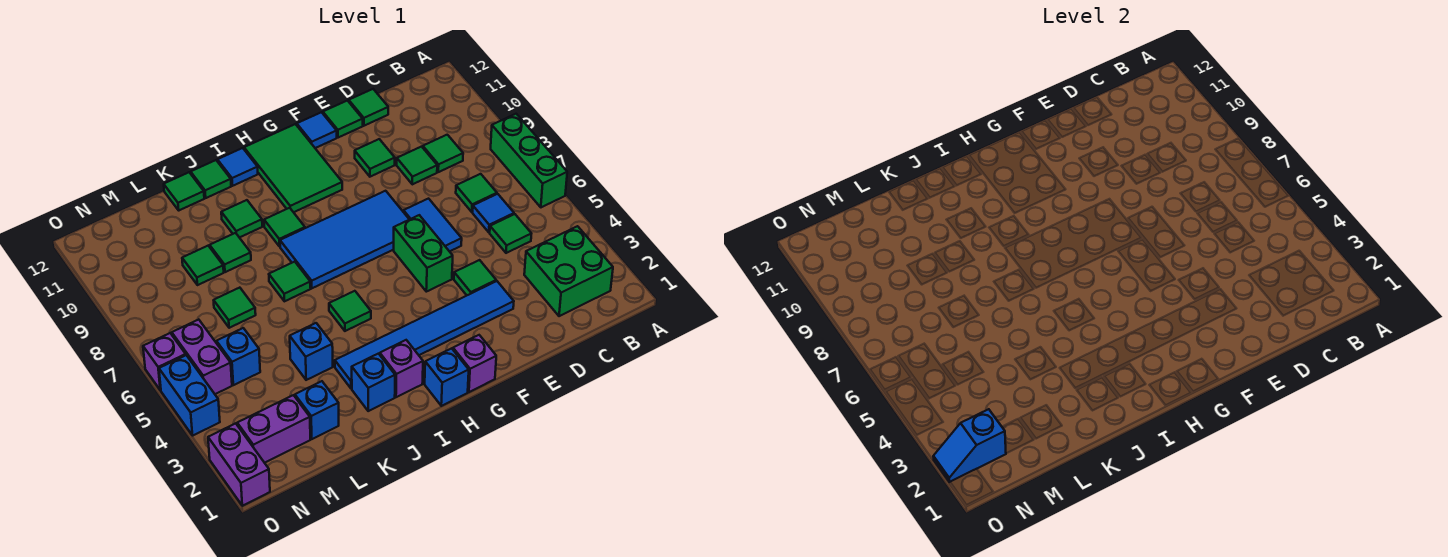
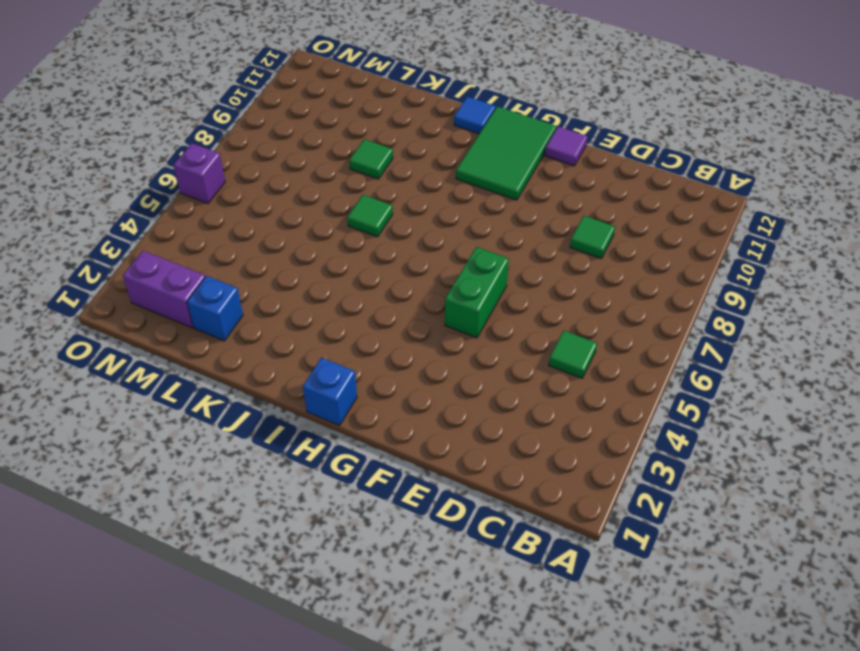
purple 1x1 tile [545,127,588,166] -> blue 1x1 tile [297,112,337,148]
none -> green 1x3 brick [491,114,567,207]
none -> green 2x2 brick [524,226,613,316]
none -> blue 1x1 tile [473,194,514,232]
none -> green 1x1 tile [456,174,497,212]

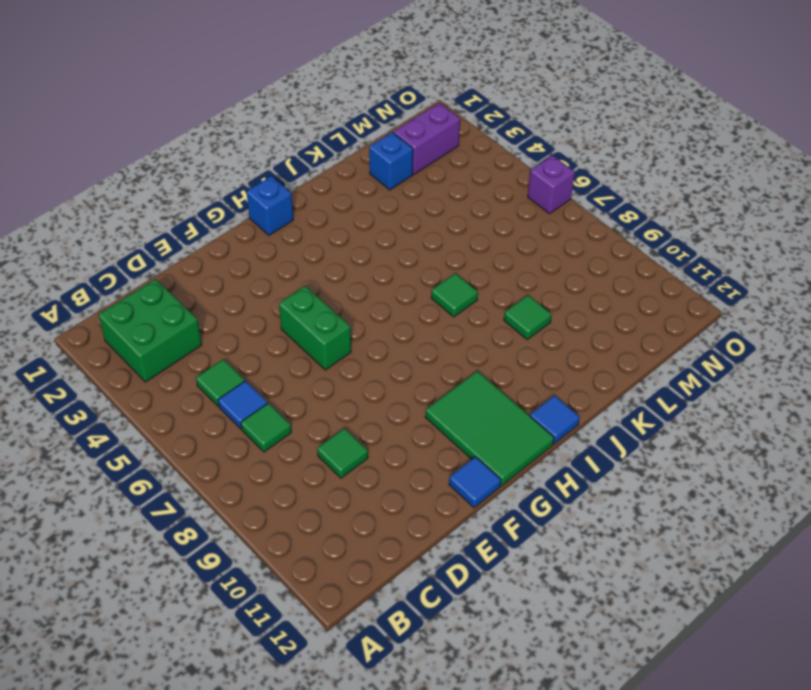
none -> green 1x3 brick [491,114,567,207]
none -> green 1x1 tile [423,135,463,172]
none -> green 1x1 tile [349,89,388,126]
none -> blue 1x6 tile [335,281,514,389]

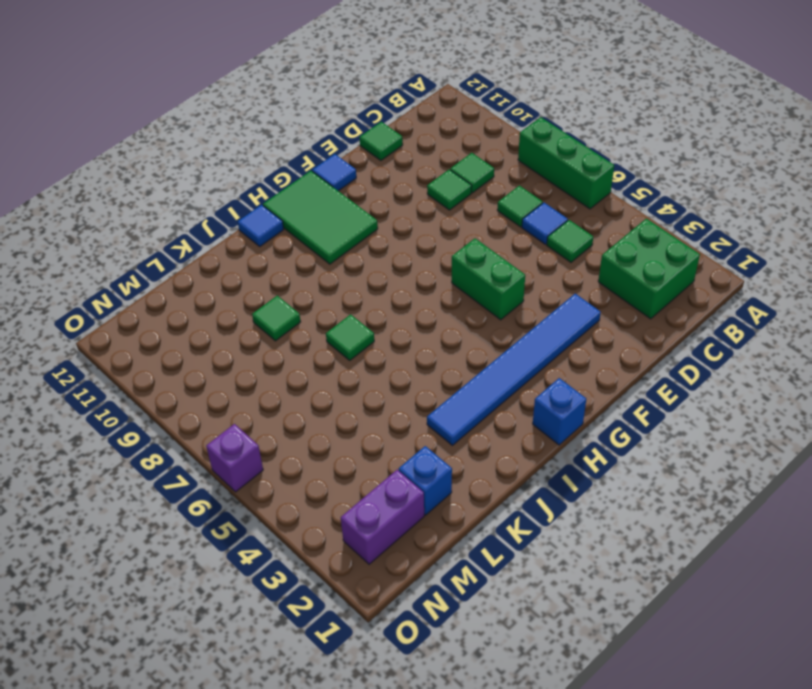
none -> green 1x1 tile [454,260,496,295]
none -> blue 1x2 tile [404,199,462,252]
none -> green 1x1 tile [355,139,395,177]
none -> green 1x1 tile [323,101,363,138]

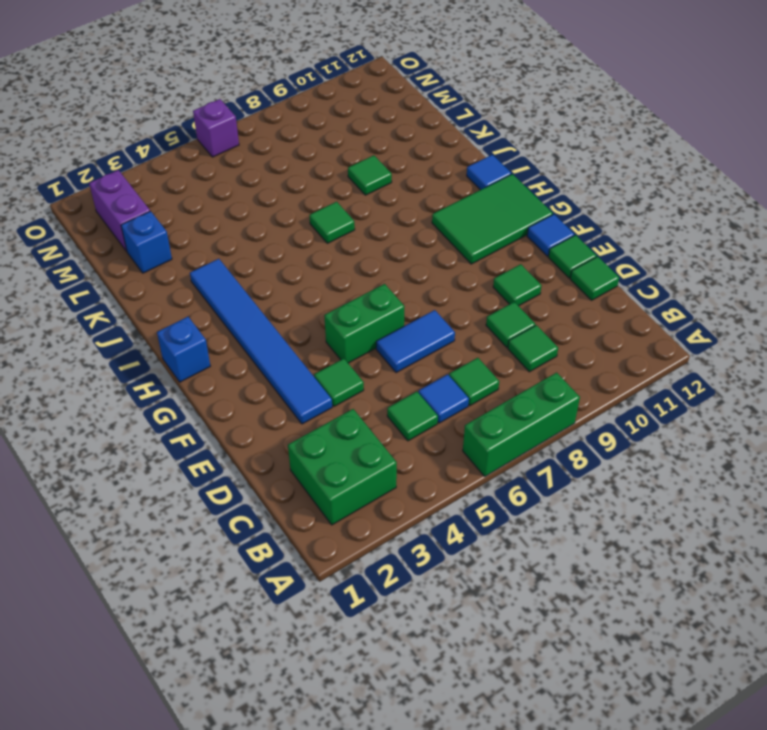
none -> blue 2x4 tile [280,191,409,288]
none -> purple 1x1 brick [453,335,496,392]
none -> purple 1x1 brick [380,340,423,397]
none -> green 1x1 tile [329,291,371,331]

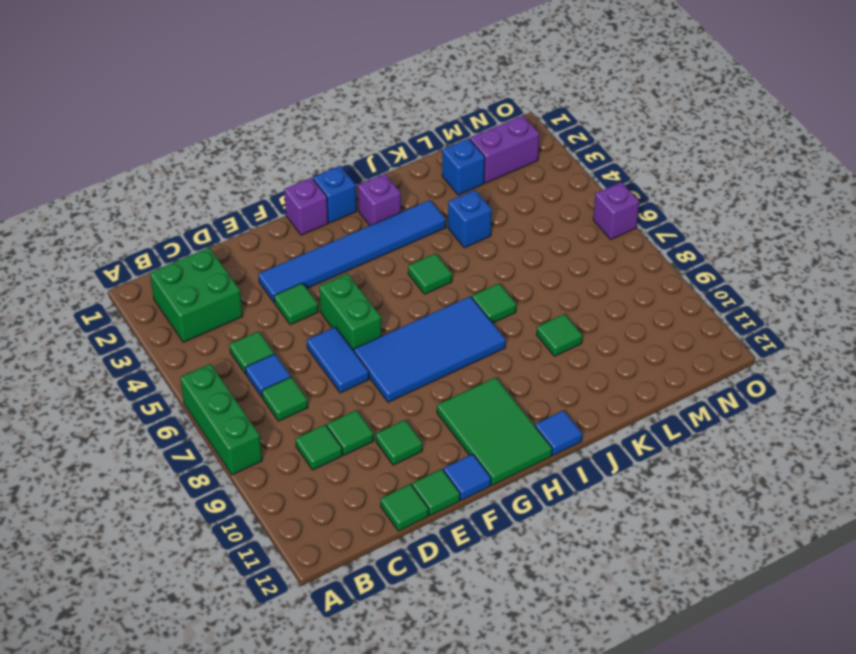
none -> green 1x1 tile [264,208,305,246]
none -> blue 1x1 brick [352,354,395,411]
none -> green 1x1 tile [221,200,262,238]
none -> green 1x1 tile [191,160,231,198]

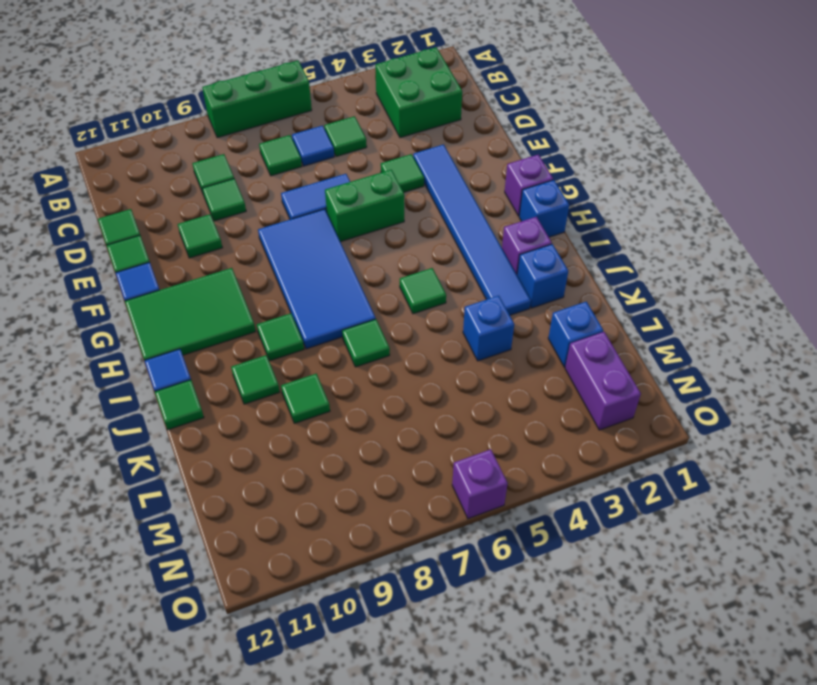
none -> green 1x1 tile [164,172,204,210]
none -> green 1x1 tile [214,288,256,328]
none -> green 1x1 tile [182,246,224,285]
none -> blue 1x1 brick [216,328,260,385]

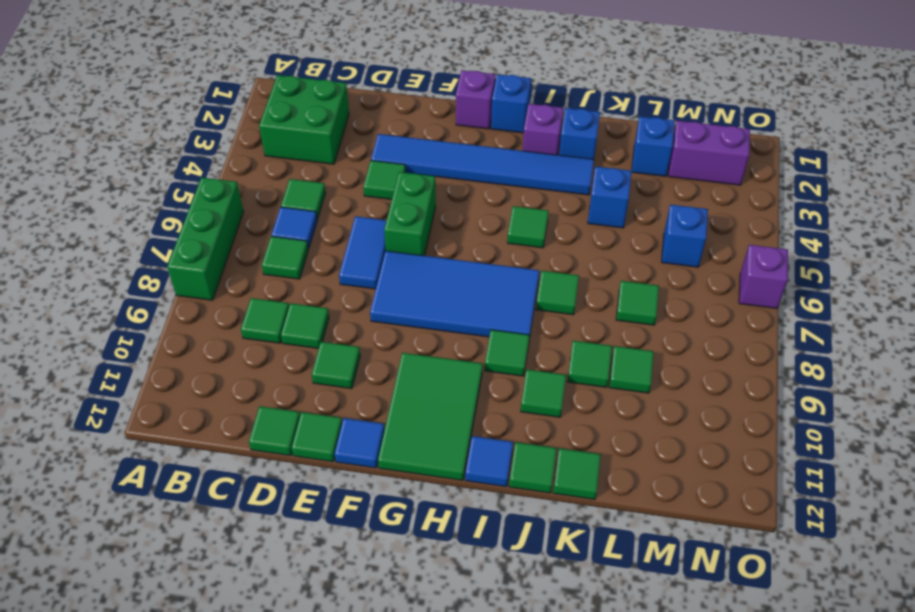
none -> purple 1x2 brick [172,320,232,394]
none -> purple 1x2 brick [208,423,270,506]
none -> blue 1x2 brick [159,355,220,435]
none -> blue 1x2 slope [933,409,1006,482]

